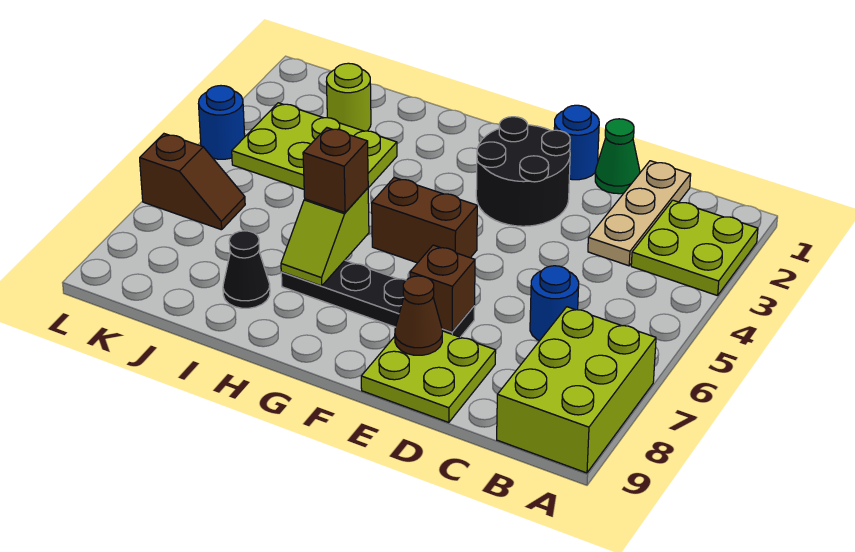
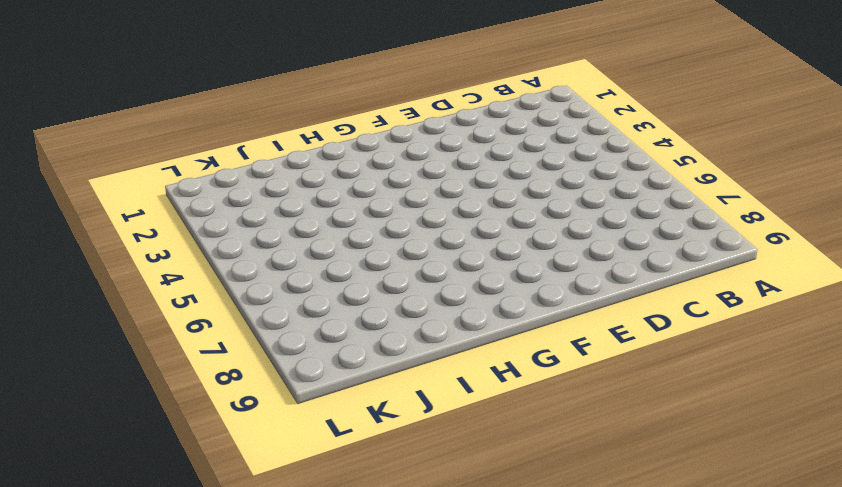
none -> lime 2x2 plate [631,200,758,296]
none -> lime 2x3 brick [497,307,656,473]
none -> tan 1x3 plate [588,161,691,266]

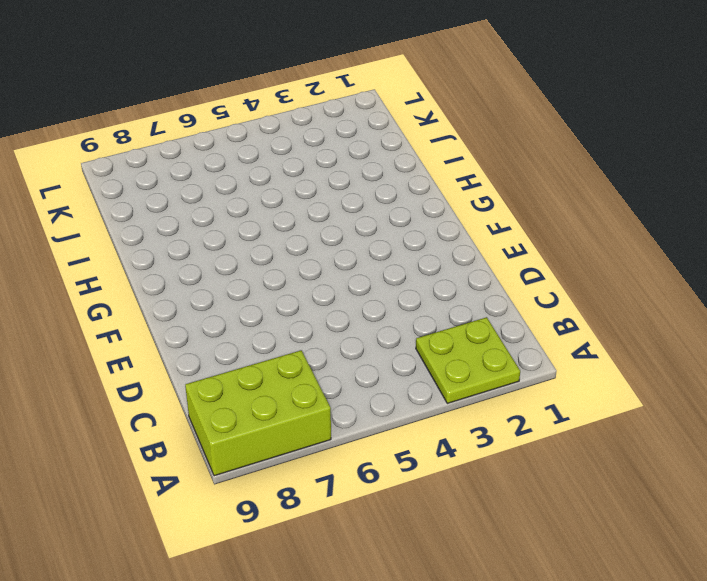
none -> tan 1x3 plate [588,161,691,266]
none -> blue 1x1 round brick [530,266,579,341]
none -> green 1x1 cone [595,119,640,194]

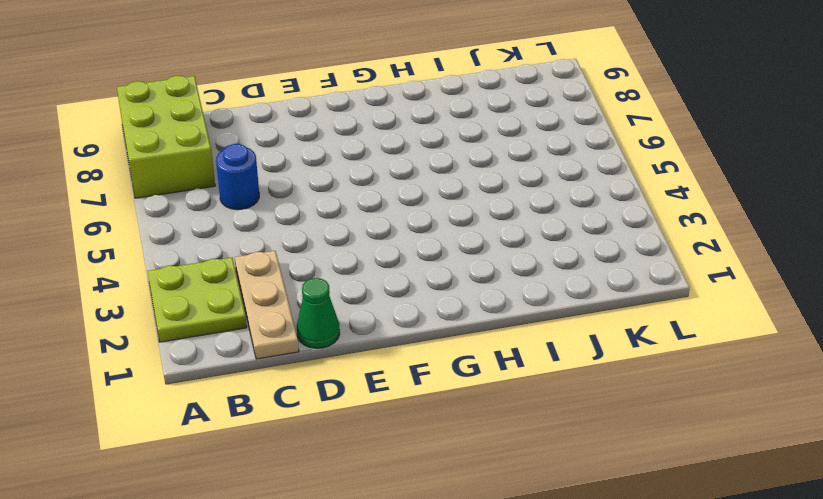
none -> lime 2x2 plate [361,331,496,423]
none -> blue 1x1 round brick [554,105,599,180]
none -> black 2x2 round brick [476,117,570,226]

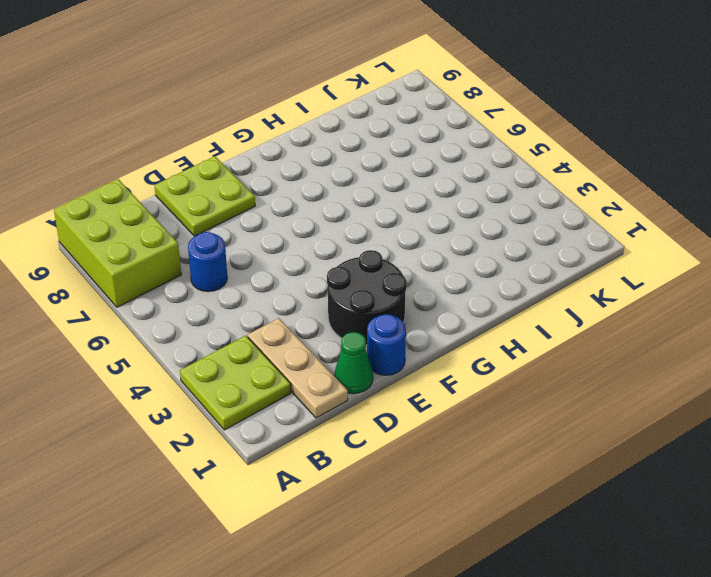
none -> black 1x4 plate [281,260,475,337]
none -> brown 1x2 brick [372,177,477,263]
none -> lime 2x3 plate [232,103,397,189]

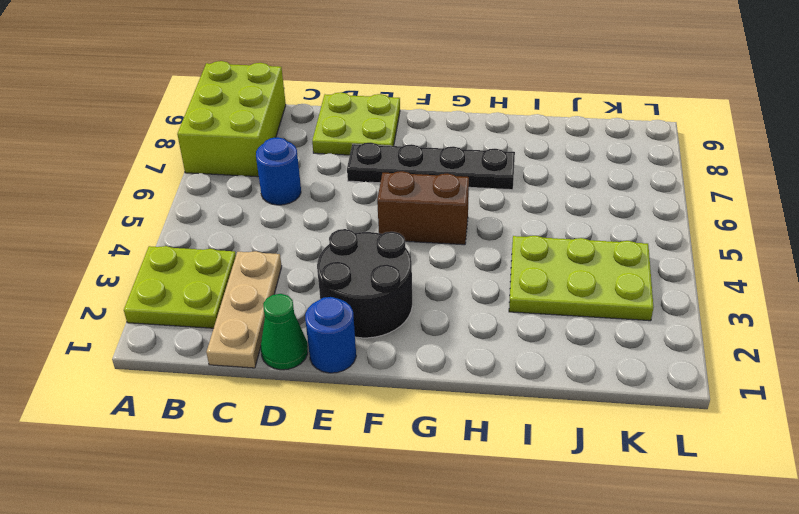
none -> black 1x1 cone [223,231,270,308]
none -> lime 1x1 round brick [326,63,371,131]
none -> brown 1x2 slope [140,134,245,230]

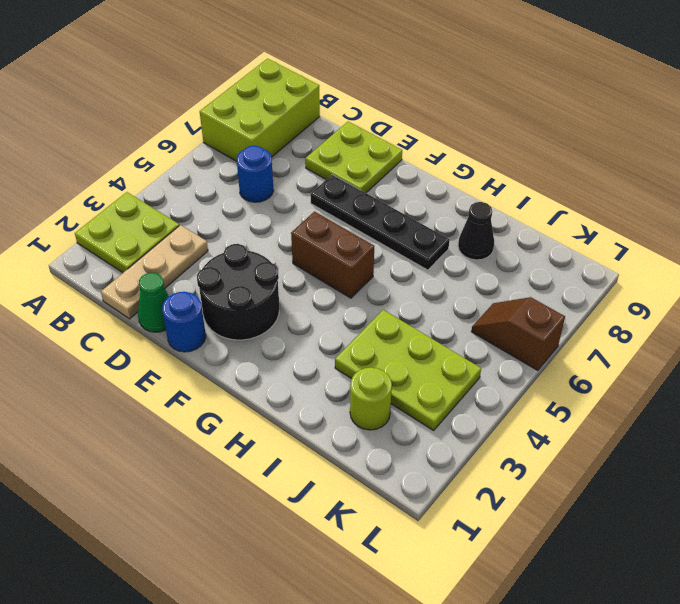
none -> blue 1x1 round brick [198,86,245,159]
none -> brown 1x1 brick [410,245,475,332]
none -> brown 1x1 cone [395,276,442,355]

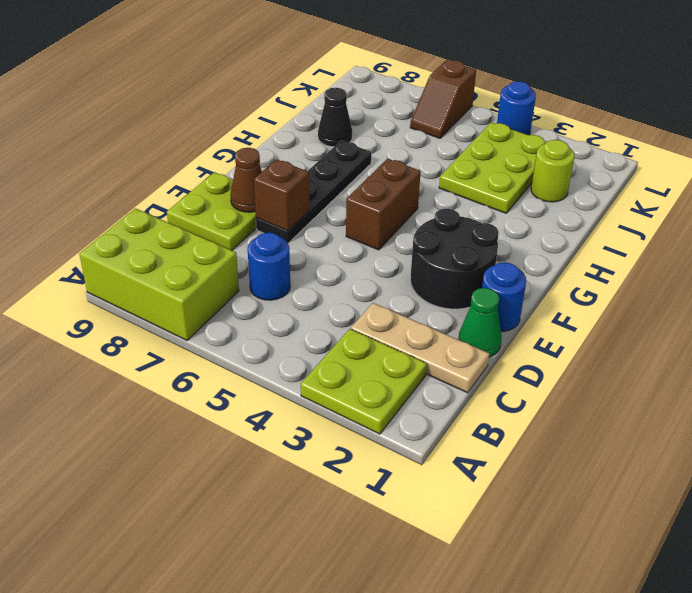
none -> lime 1x2 slope [281,188,369,286]
none -> brown 1x1 brick [303,128,368,212]

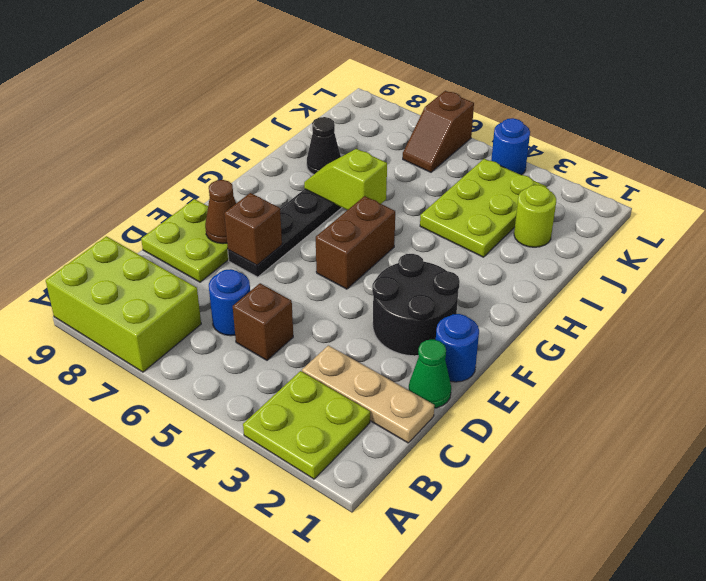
brown 1x1 brick [233,283,293,360] -> brown 1x1 brick moved to [303,128,368,212]

